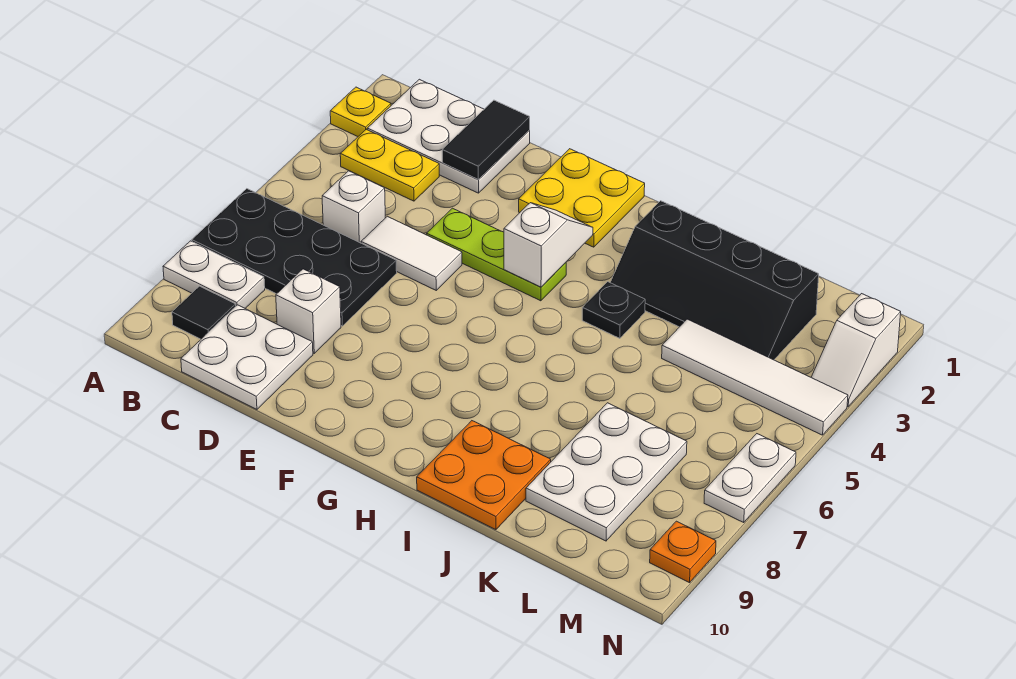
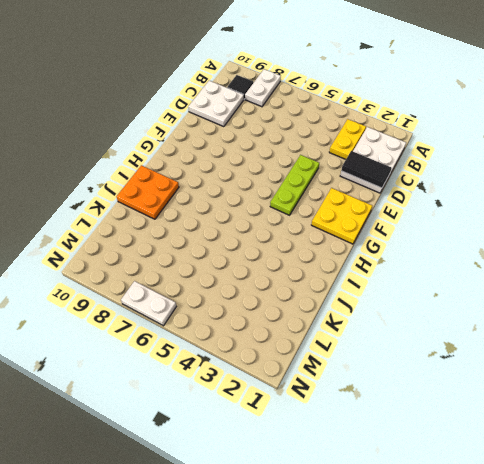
none -> yellow 1x1 plate [330,87,391,136]
none -> black 2x4 plate [192,189,397,326]
none -> white 1x1 brick [322,171,385,243]

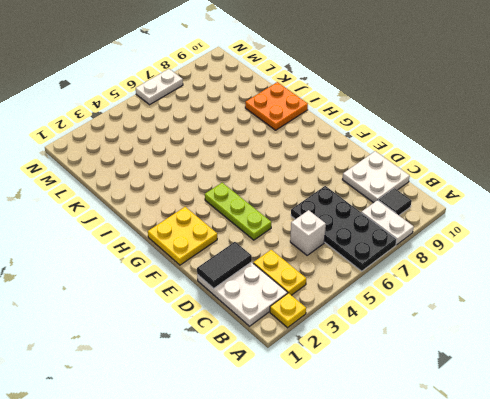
none -> white 1x2 tile [361,216,462,290]
none -> white 1x1 brick [276,269,341,353]
none -> black 2x4 slope [610,201,819,360]

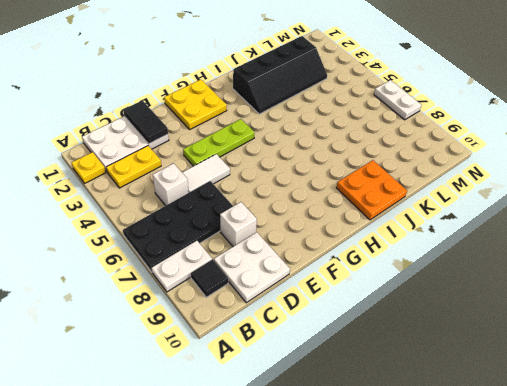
none -> black 1x1 plate [582,282,645,338]
none -> white 1x4 tile [662,319,848,435]
none -> white 2x3 plate [526,403,687,541]

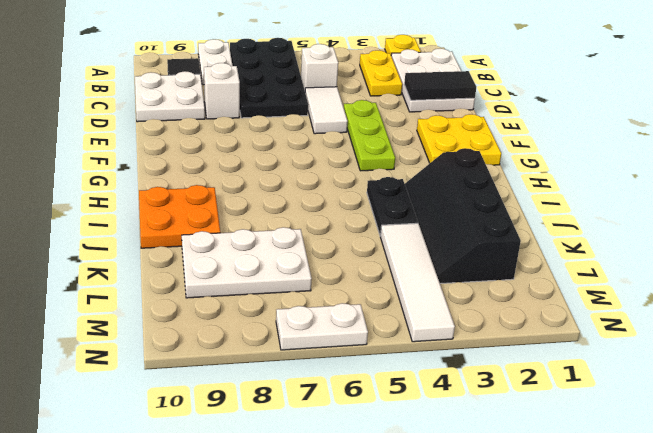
black 1x2 plate [367,177,418,236] -> black 1x1 plate [582,282,645,338]
none -> white 1x2 slope [811,294,901,407]
none -> orange 1x1 plate [650,521,716,583]
none -> white 1x2 slope [504,203,593,287]

